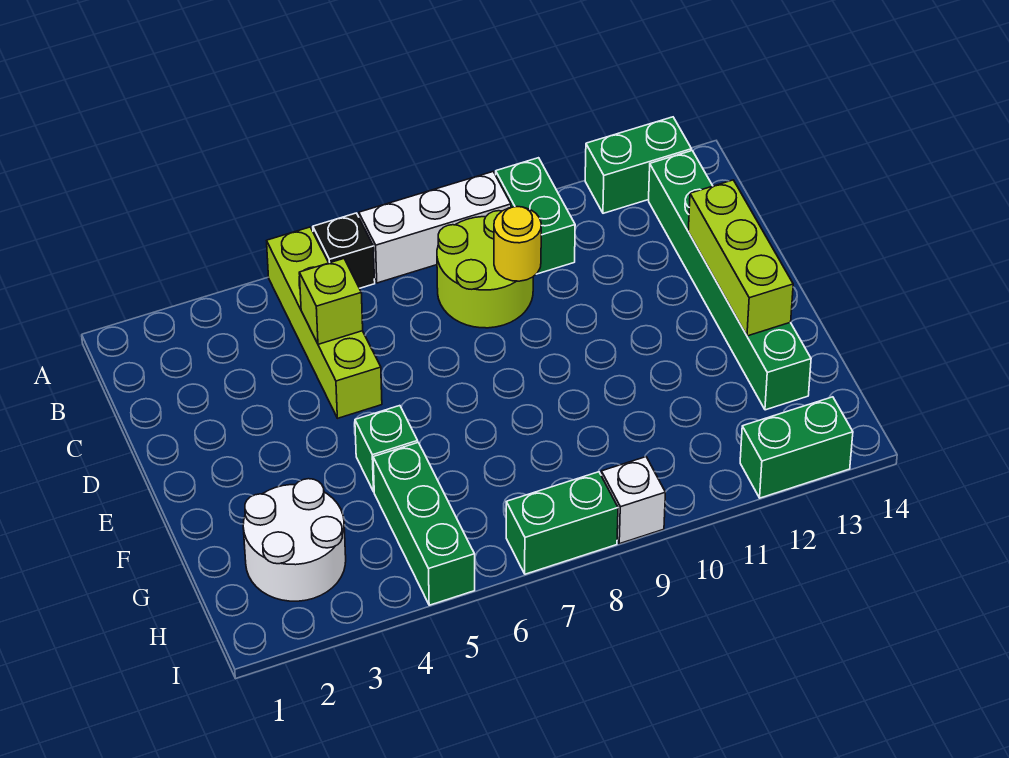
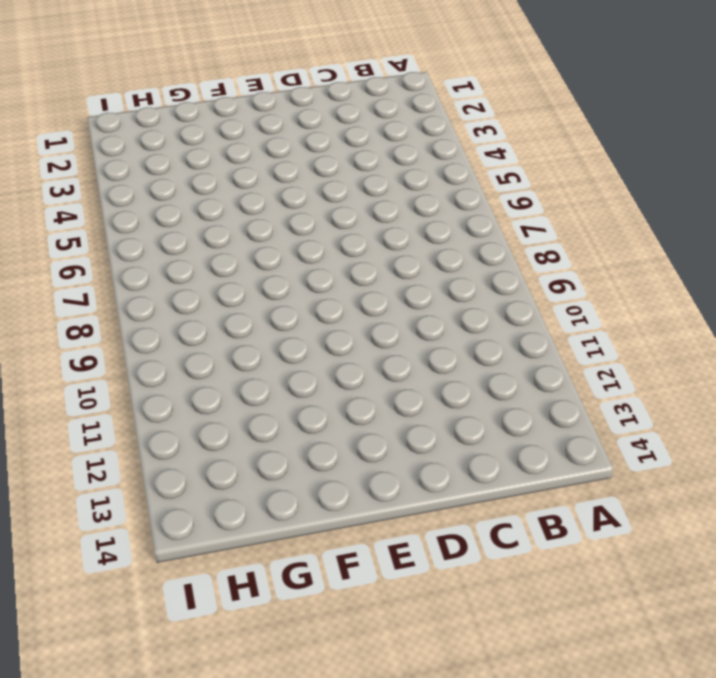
none -> lime 1x4 brick [267,227,382,418]
none -> black 1x1 brick [313,213,375,288]
none -> white 1x3 brick [359,172,511,283]

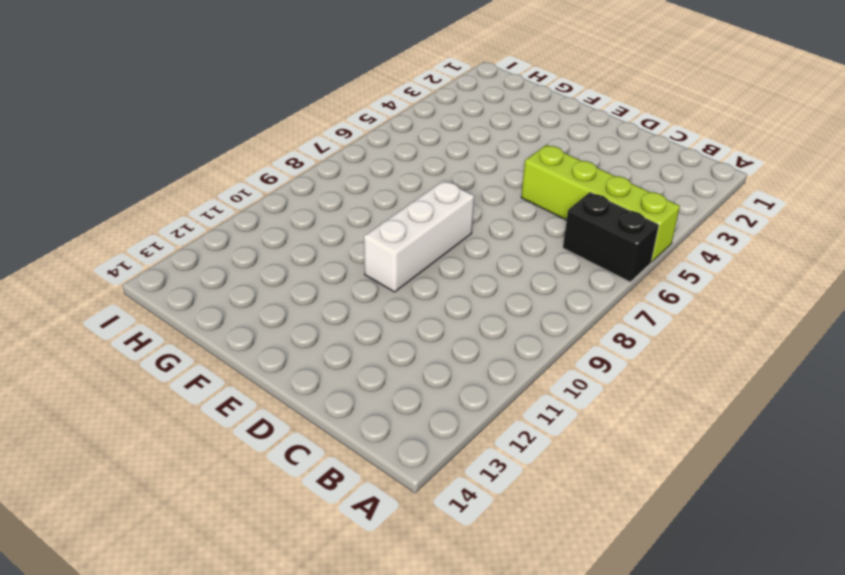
black 1x2 brick [563,192,659,282] -> black 1x1 brick [313,213,375,288]
white 1x3 brick [364,181,474,292] -> white 1x3 brick moved to [359,172,511,283]
none -> green 1x2 brick [496,158,575,274]
none -> green 1x2 brick [585,117,691,213]
none -> lime 2x2 round brick [437,211,533,328]

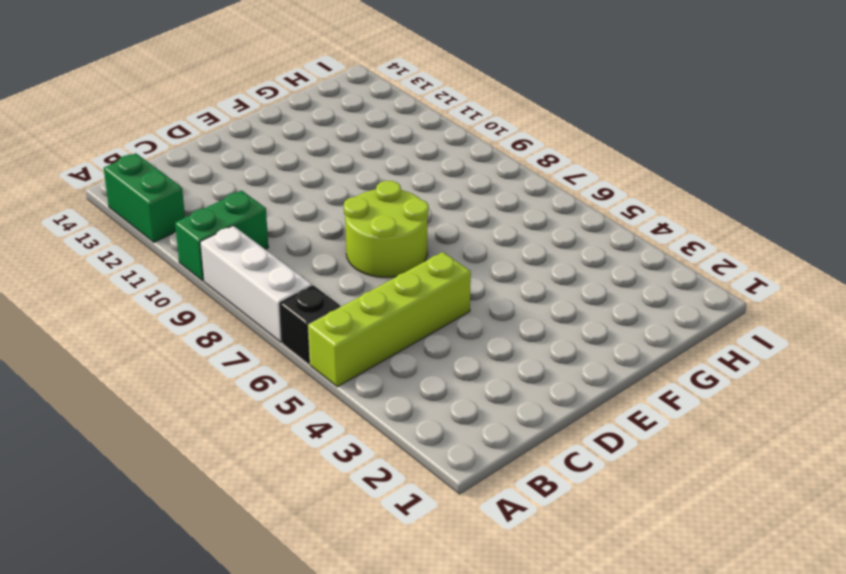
lime 2x2 round brick [344,181,429,277] -> lime 2x2 round brick moved to [437,211,533,328]
none -> green 1x6 brick [649,151,811,410]
none -> green 1x1 brick [355,406,418,492]
none -> white 2x2 round brick [243,479,346,601]

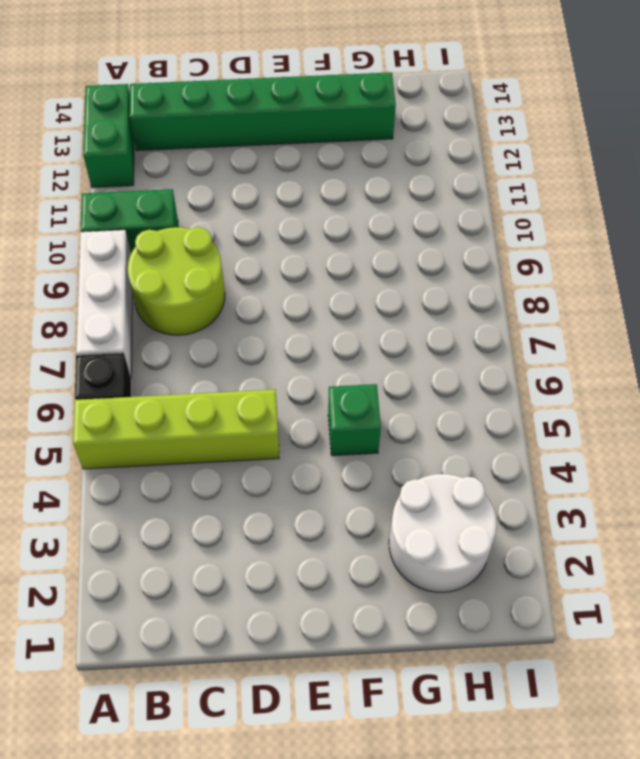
none -> green 1x3 brick [373,443,475,605]
none -> green 1x2 brick [506,472,618,574]
none -> white 1x1 brick [601,457,665,544]

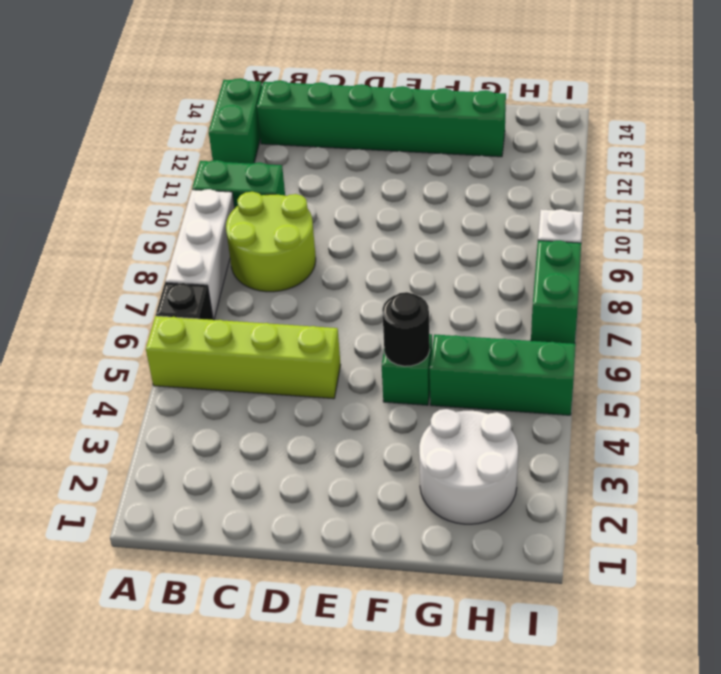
black 1x1 round brick [382,292,430,366] -> none
none -> green 1x2 brick [740,397,853,498]
none -> lime 1x1 brick [299,259,363,344]
none -> yellow 1x1 round brick [494,207,541,281]

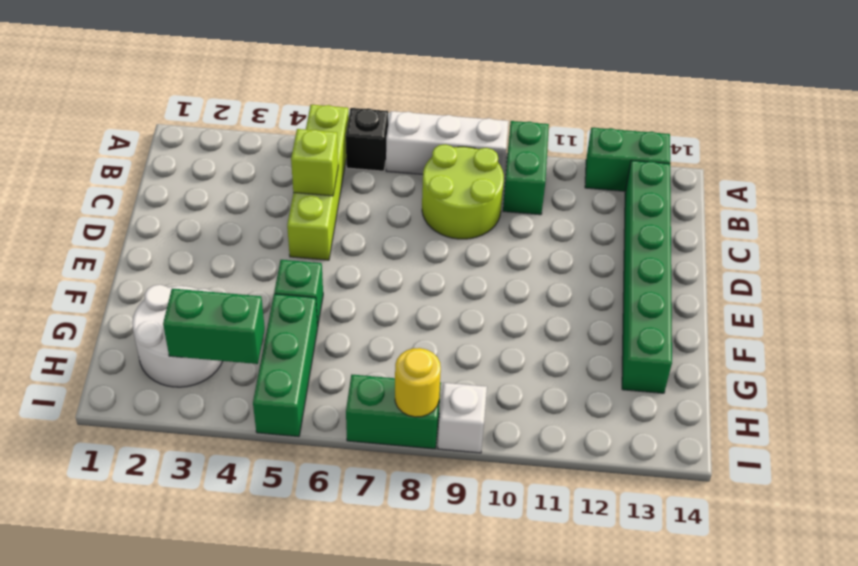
green 1x2 brick [163,289,265,364] -> green 1x2 brick moved to [740,397,853,498]
yellow 1x1 round brick [395,348,441,417] -> yellow 1x1 round brick moved to [494,207,541,281]
none -> lime 1x3 brick [688,180,793,336]

